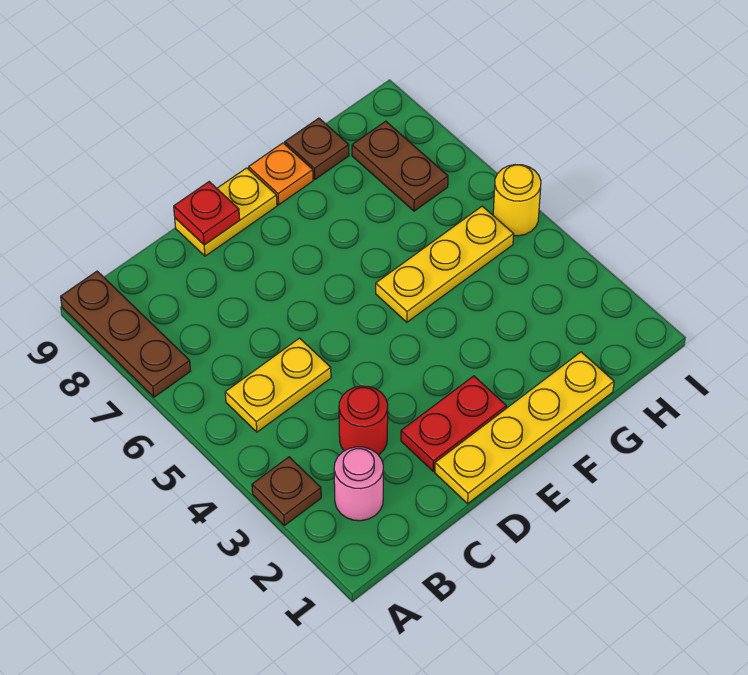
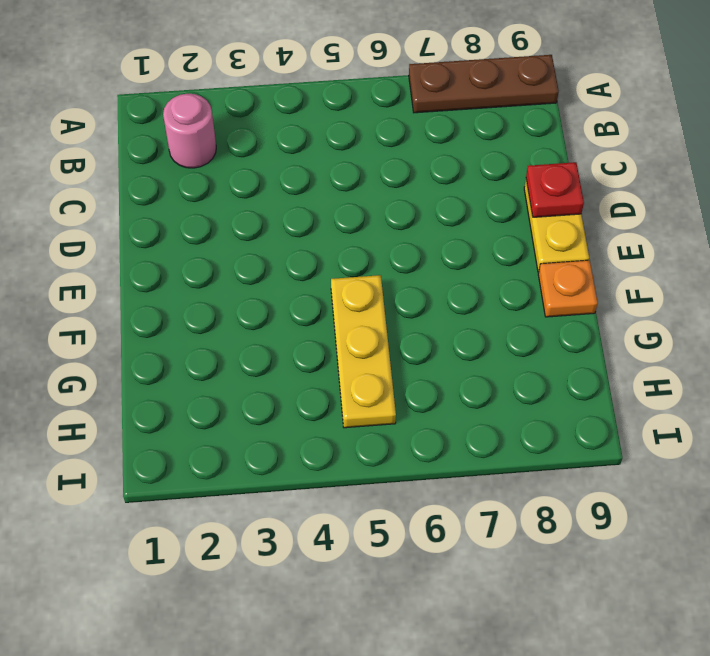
none -> brown 1x1 plate [252,457,321,525]
none -> yellow 1x2 plate [225,338,331,432]
none -> red 1x1 round brick [339,386,388,455]

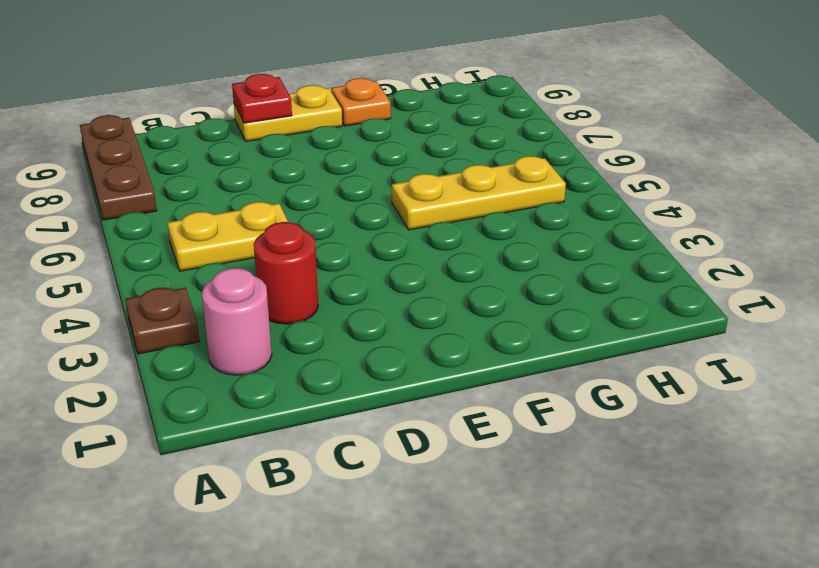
none -> yellow 1x4 plate [435,352,614,504]
none -> red 1x2 plate [401,376,506,471]
none -> brown 1x1 plate [285,118,349,179]

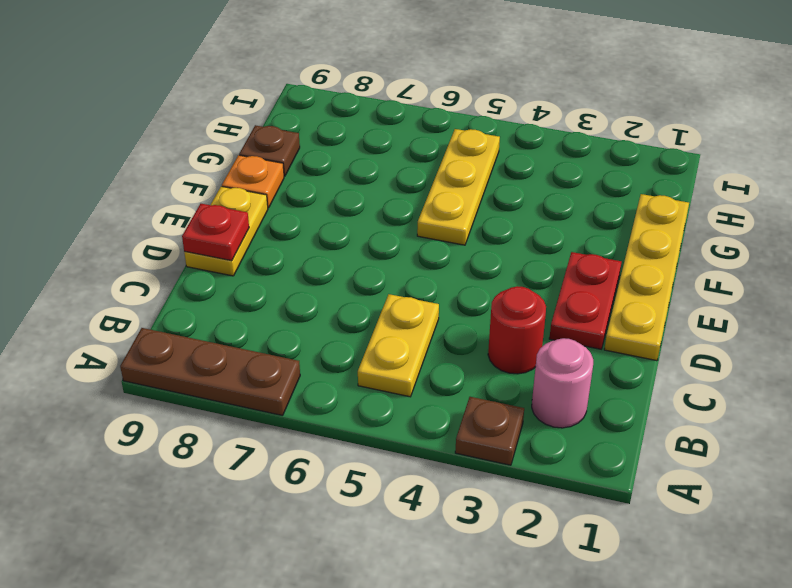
none -> brown 1x2 plate [352,121,448,211]
none -> yellow 1x1 round brick [493,165,541,236]

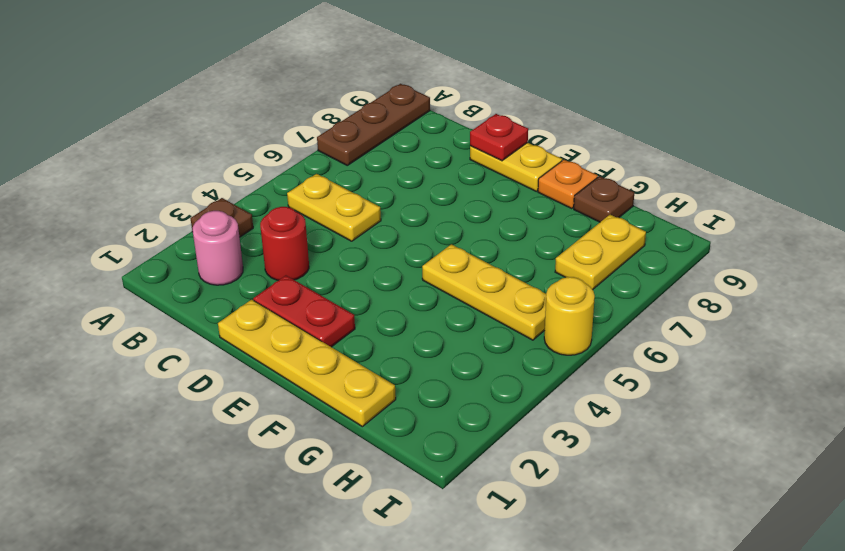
yellow 1x2 plate [555,215,646,290] -> brown 1x2 plate [352,121,448,211]

